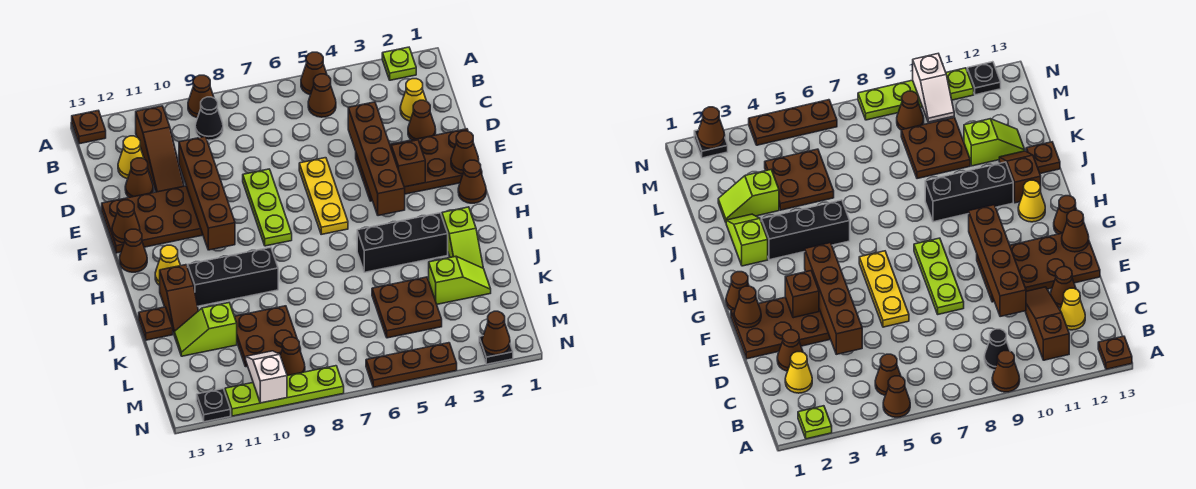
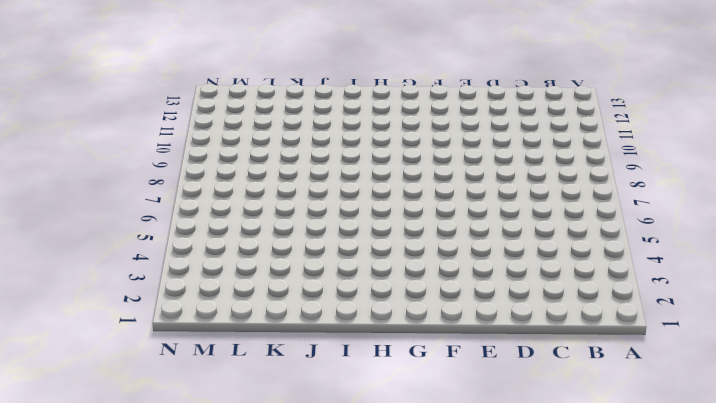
none -> lime 1x1 plate [382,47,416,80]
none -> brown 1x1 cone [301,52,327,95]
none -> brown 1x1 cone [188,75,214,118]
none -> brown 1x1 plate [72,110,106,144]

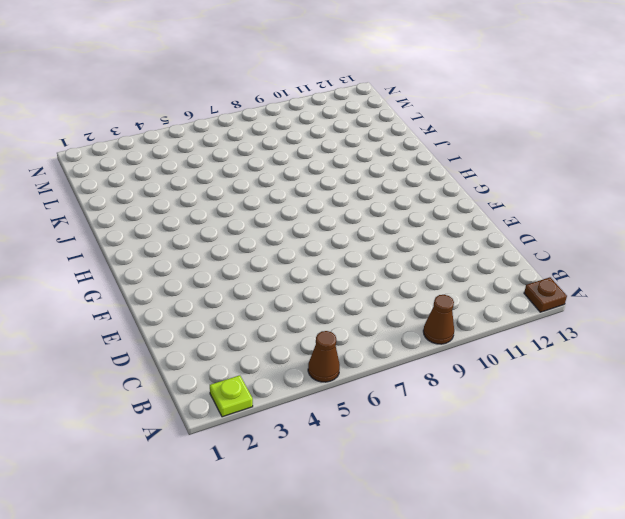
none -> brown 1x1 cone [308,74,336,117]
none -> black 1x1 cone [195,97,223,140]
none -> brown 1x3 slope [136,106,184,192]
none -> yellow 1x1 cone [400,79,426,121]

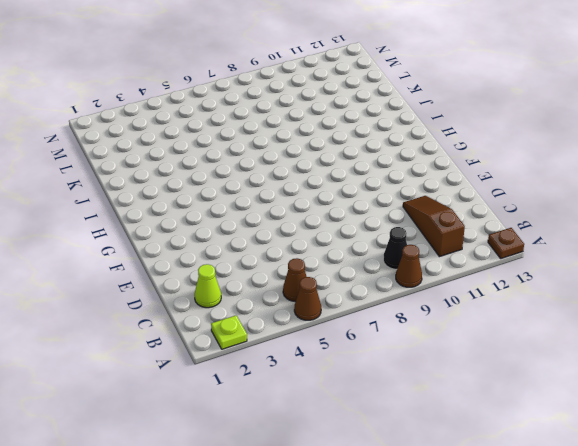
lime 1x1 cone [195,264,221,308] -> yellow 1x1 cone [400,79,426,121]
none -> yellow 1x1 cone [118,136,144,179]
none -> brown 1x1 cone [408,100,436,140]
none -> brown 1x1 cone [125,158,153,197]
none -> brown 2x4 plate [356,129,482,201]

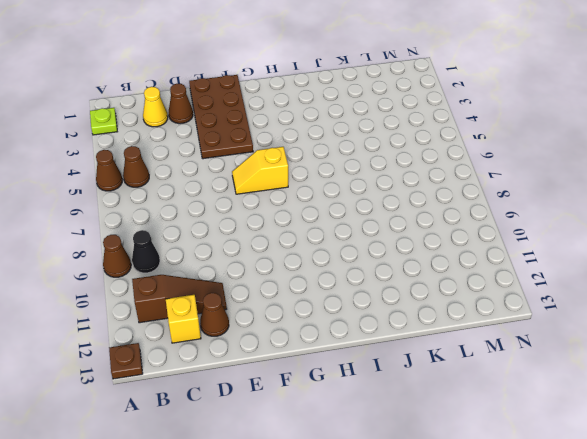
yellow 1x1 brick [166,295,201,343] -> yellow 1x1 cone [118,136,144,179]
yellow 1x2 slope [232,147,288,194] -> yellow 1x3 plate [299,158,348,234]
none -> lime 1x3 plate [243,169,292,246]
none -> brown 2x4 plate [102,186,203,253]
none -> brown 1x1 cone [458,160,486,203]
none -> brown 1x1 cone [120,229,147,272]

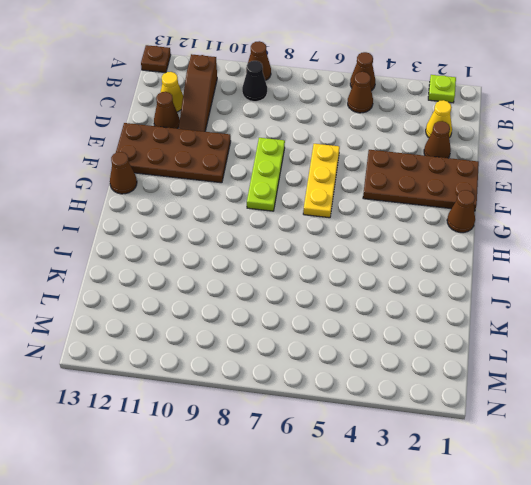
none -> yellow 1x1 cone [155,245,181,285]
none -> lime 1x2 slope [442,207,483,268]
none -> black 1x3 brick [357,213,448,272]
none -> black 1x3 brick [188,247,278,306]

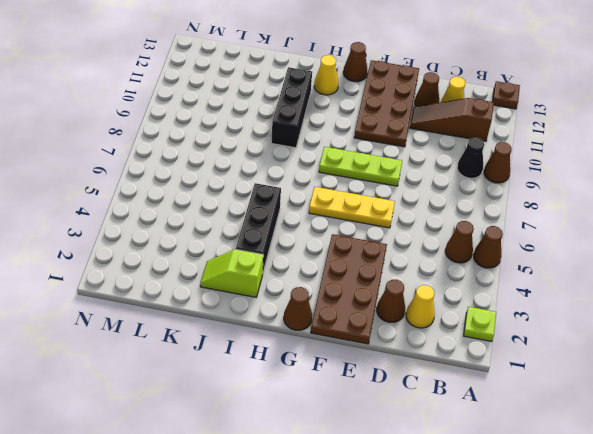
none -> brown 1x2 slope [160,265,198,333]
none -> brown 1x1 plate [139,307,173,340]
none -> lime 1x2 slope [429,256,491,304]
none -> brown 2x2 plate [372,277,442,338]

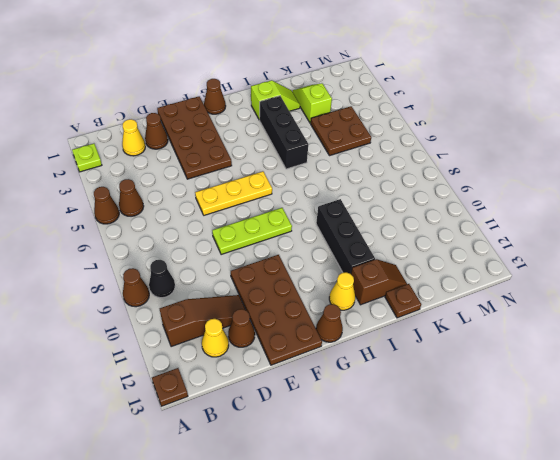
none -> brown 2x2 plate [234,306,301,367]
none -> lime 1x2 slope [174,303,237,356]
none -> brown 1x1 cone [280,337,305,376]
none -> black 1x1 plate [479,336,513,364]

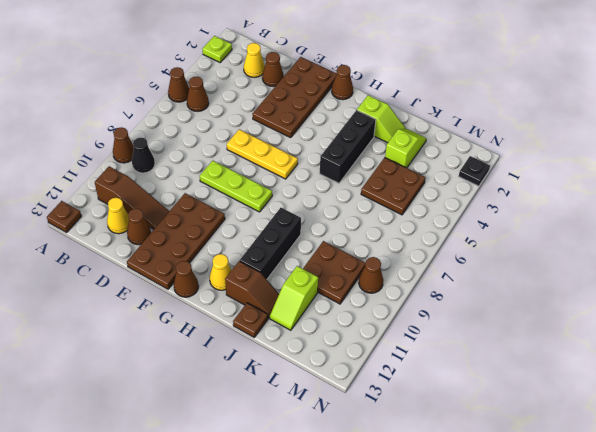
none -> brown 1x3 plate [366,343,457,387]
none -> lime 1x4 plate [225,366,344,416]
none -> black 1x1 plate [197,389,231,422]
none -> brown 1x4 brick [348,102,405,216]

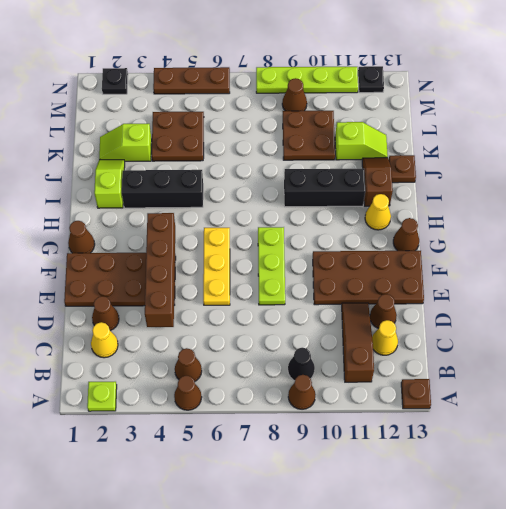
none -> brown 1x4 brick [179,137,235,250]
none -> brown 1x1 cone [451,131,479,174]
none -> brown 1x1 brick [391,140,425,187]
none -> brown 1x1 cone [112,200,140,243]

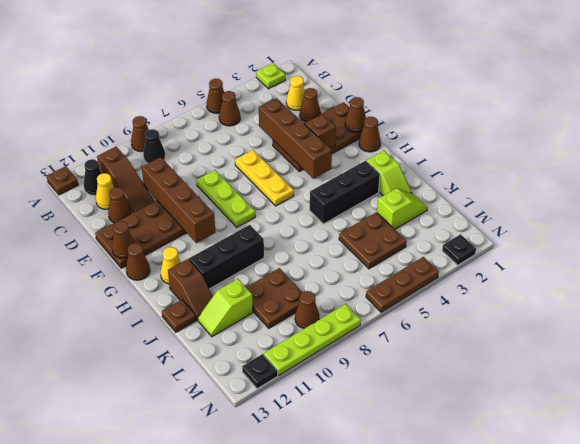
black 1x1 cone [84,159,102,195] -> none
none -> white 1x2 slope [245,351,287,403]
none -> brown 1x1 cone [482,311,510,355]

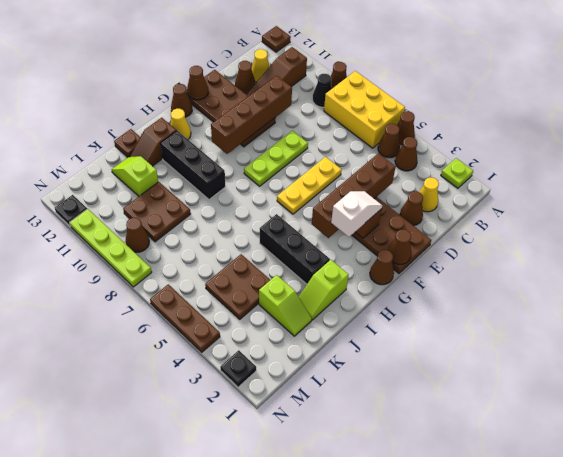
yellow 2x3 brick [324,71,405,148] -> none
brown 1x1 cone [395,137,417,171] -> brown 1x1 cone moved to [482,311,510,355]
white 1x2 slope [331,191,382,237] -> white 1x2 slope moved to [245,351,287,403]

